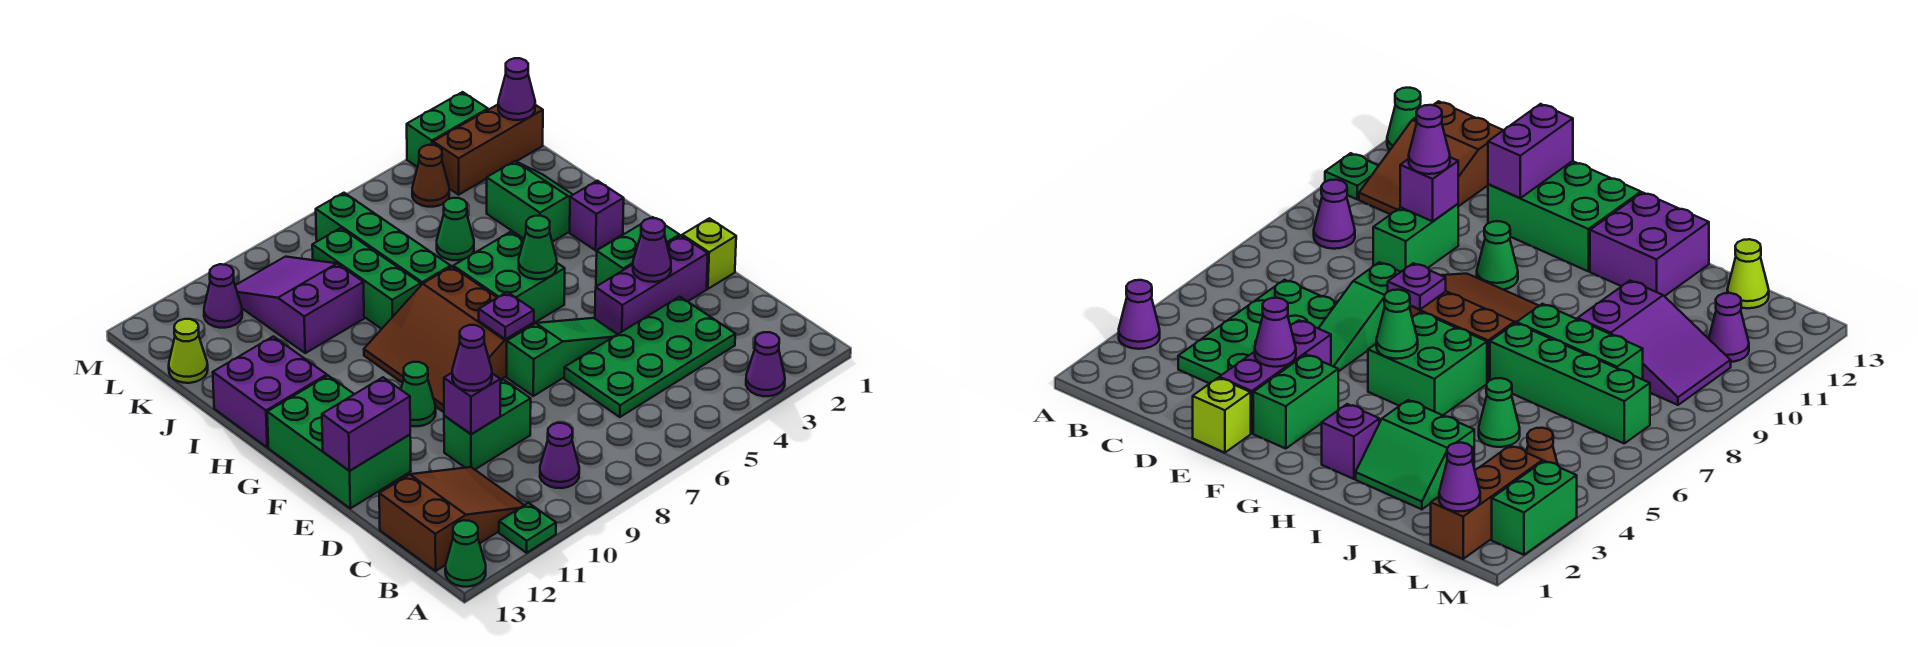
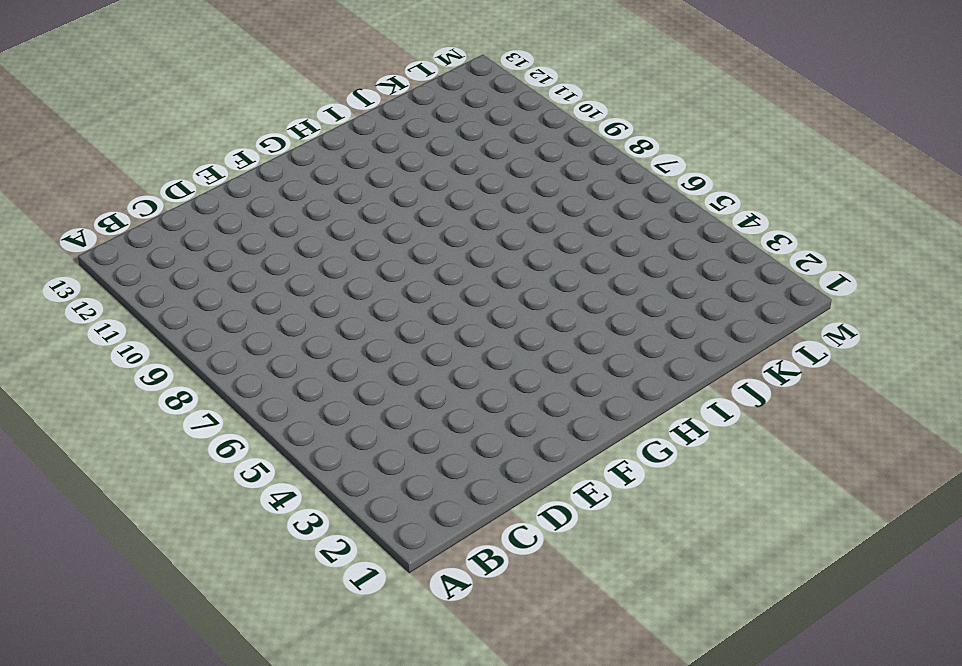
none -> purple 1x1 cone [746,332,785,396]
none -> green 1x1 plate [499,503,556,553]
none -> green 1x1 cone [445,520,486,587]
none -> purple 1x1 cone [540,423,579,488]

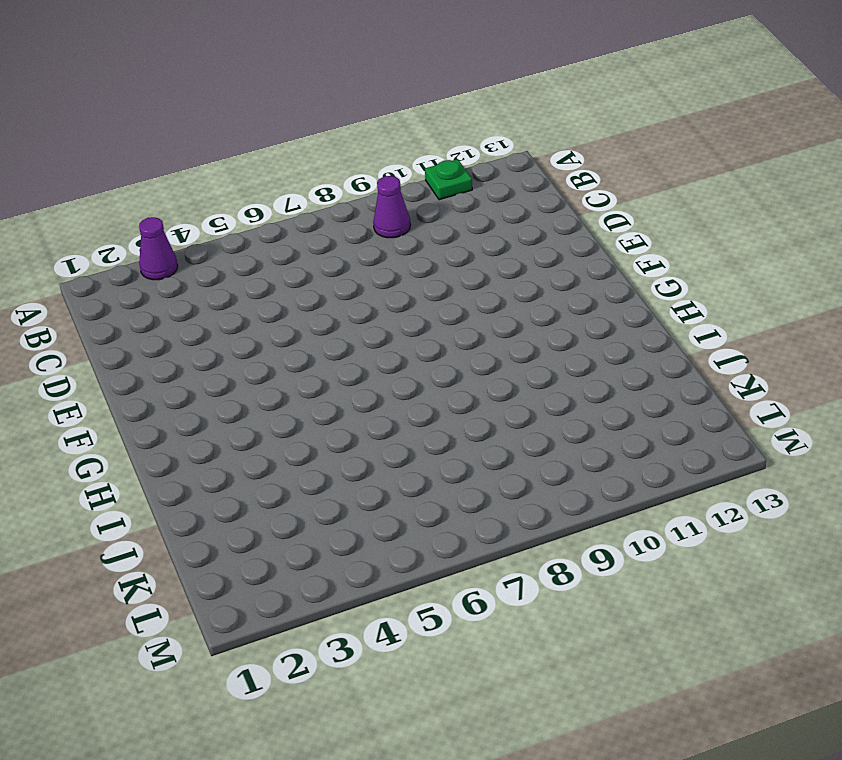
none -> green 1x1 cone [445,520,486,587]
none -> brown 2x3 slope [379,467,524,571]
none -> green 2x4 plate [564,297,735,417]
none -> green 1x2 brick [444,380,531,469]

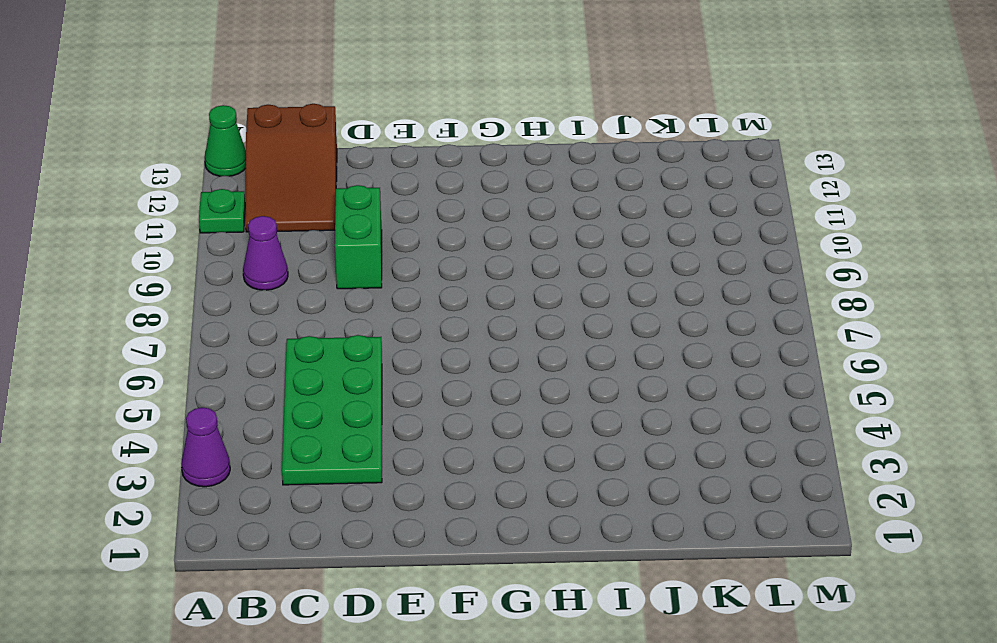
none -> lime 1x1 brick [682,218,736,289]
none -> purple 1x3 brick [595,236,708,334]
none -> green 1x3 slope [507,318,617,396]
none -> green 2x3 brick [267,376,411,508]

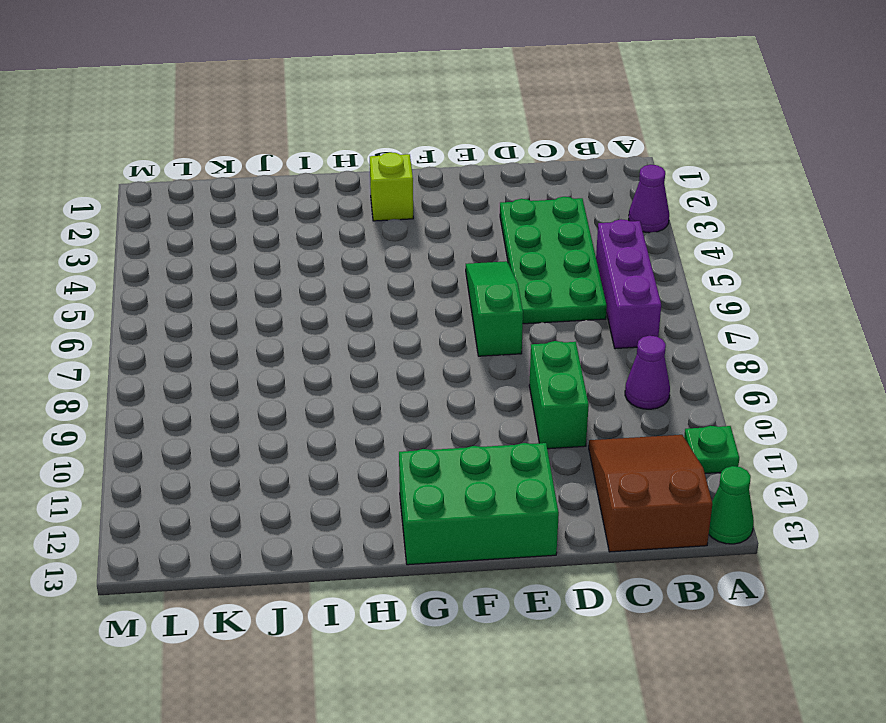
purple 1x3 brick [596,219,661,349] -> purple 1x3 brick moved to [595,236,708,334]
lime 1x1 brick [370,152,413,221] -> lime 1x1 brick moved to [682,218,736,289]
none -> green 1x2 brick [596,217,680,286]
none -> brown 3x3 slope [364,267,534,412]
none -> green 1x1 cone [401,362,436,426]
none -> green 2x2 brick [453,232,565,323]

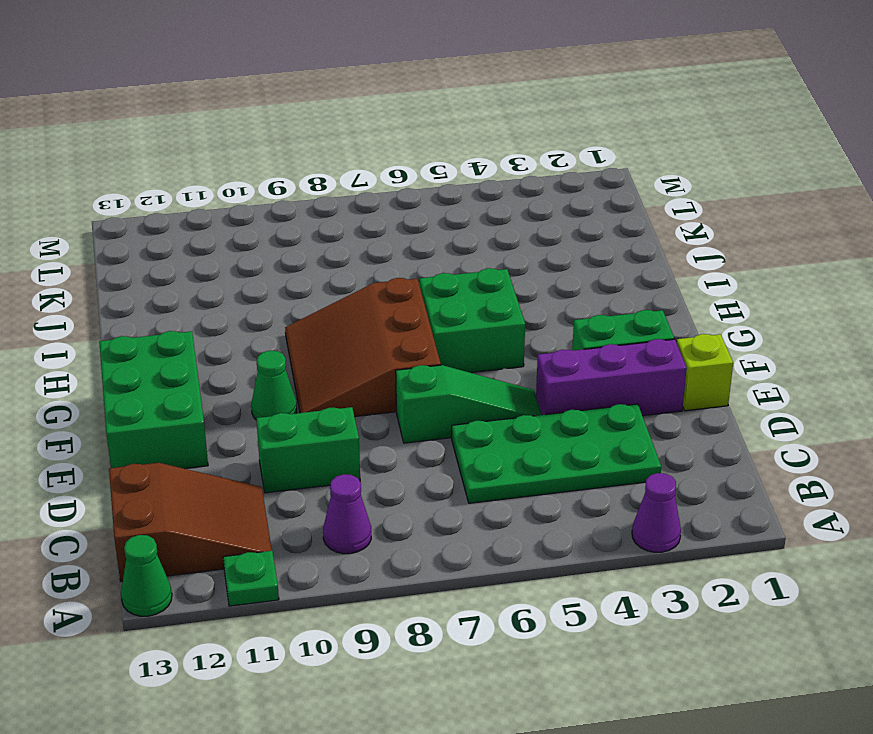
none -> purple 1x1 brick [570,181,624,250]
none -> purple 2x2 brick [213,336,327,447]
none -> green 2x2 slope [487,161,573,242]
none -> green 1x4 brick [316,193,451,285]

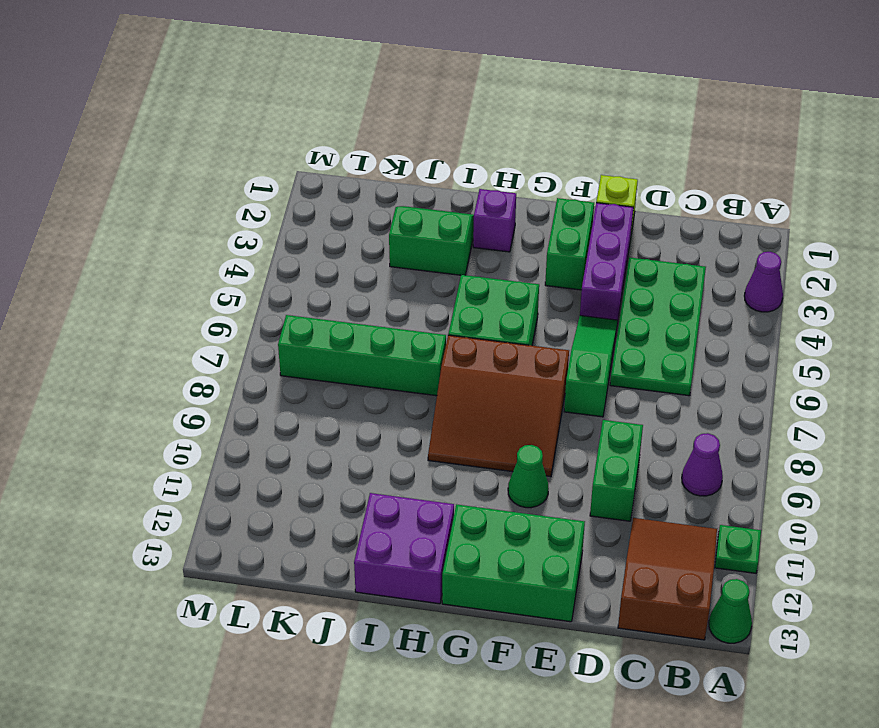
none -> green 1x3 brick [312,228,421,329]
none -> green 1x1 cone [437,198,474,260]
none -> purple 2x3 slope [235,257,364,353]
none -> lime 1x1 cone [169,319,208,383]

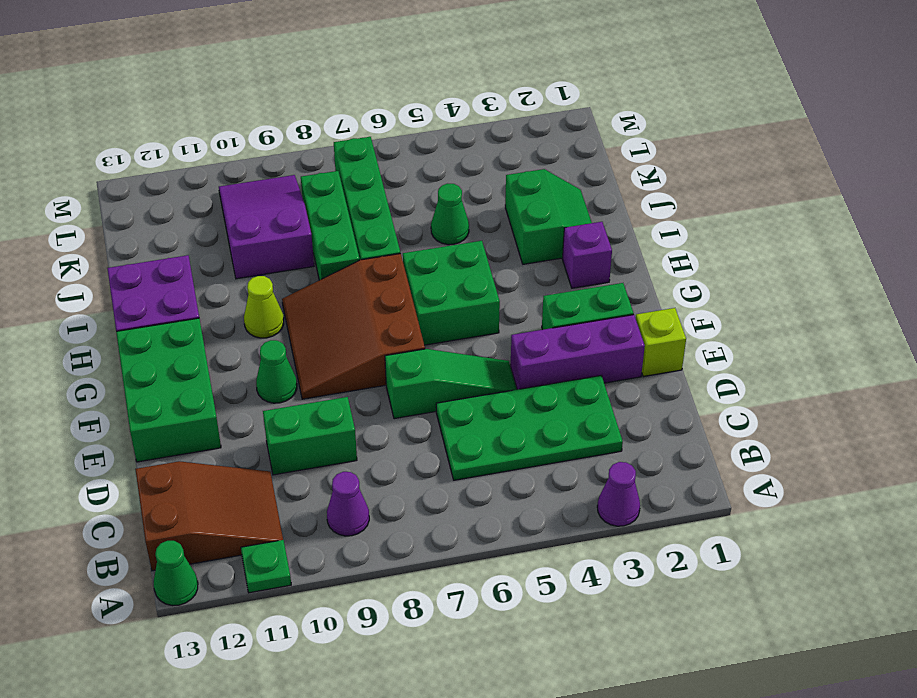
lime 1x1 cone [244,276,284,338] -> lime 1x1 cone moved to [169,319,208,383]
none -> brown 1x3 brick [433,105,543,195]
none -> brown 1x1 cone [412,145,449,207]
none -> purple 1x1 cone [204,264,242,328]
none -> green 1x2 brick [407,92,488,167]

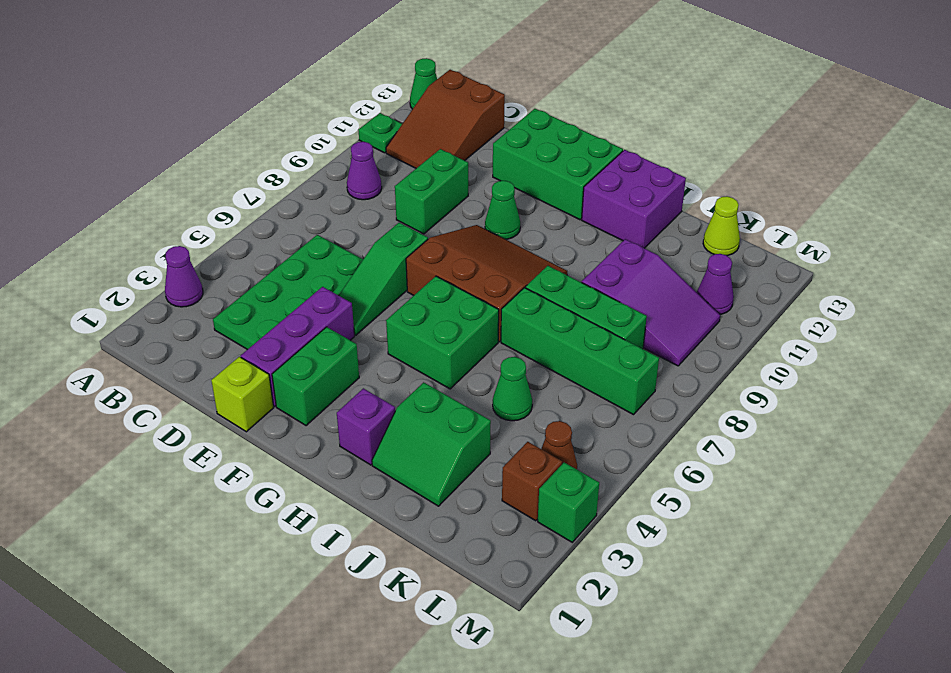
brown 1x1 brick [502,442,562,521] -> brown 1x3 brick [433,105,543,195]
green 1x1 brick [538,462,599,542] -> green 1x2 brick [407,92,488,167]
none -> purple 1x1 brick [444,373,500,434]
none -> purple 1x1 cone [633,218,671,282]
none -> purple 1x2 brick [322,377,410,471]
none -> purple 1x1 plate [479,292,534,339]

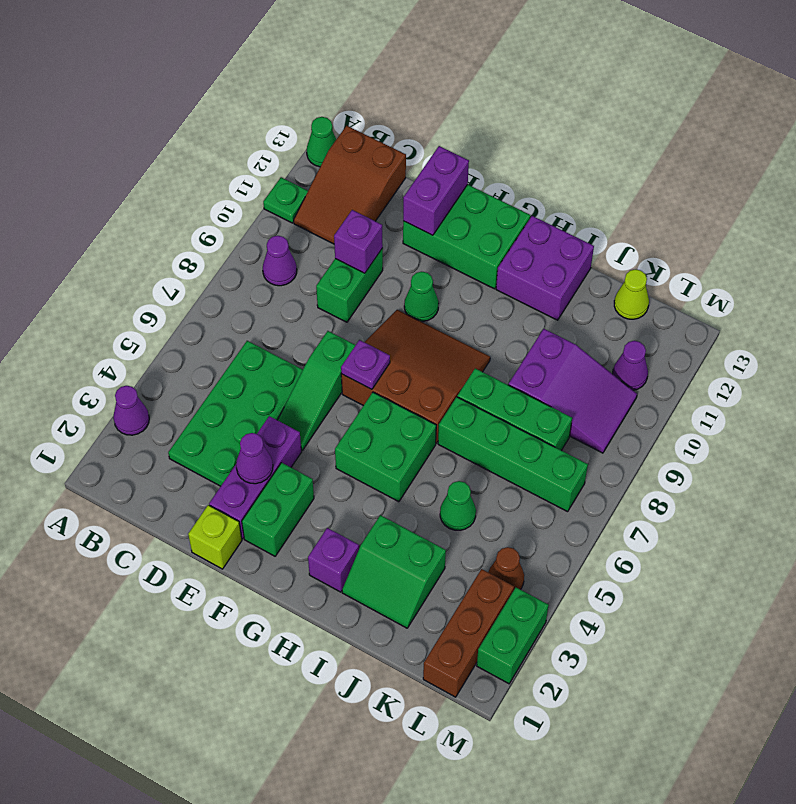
none -> green 1x1 cone [519,216,557,279]
none -> purple 1x1 cone [498,58,535,120]
none -> purple 1x1 cone [452,325,492,391]

